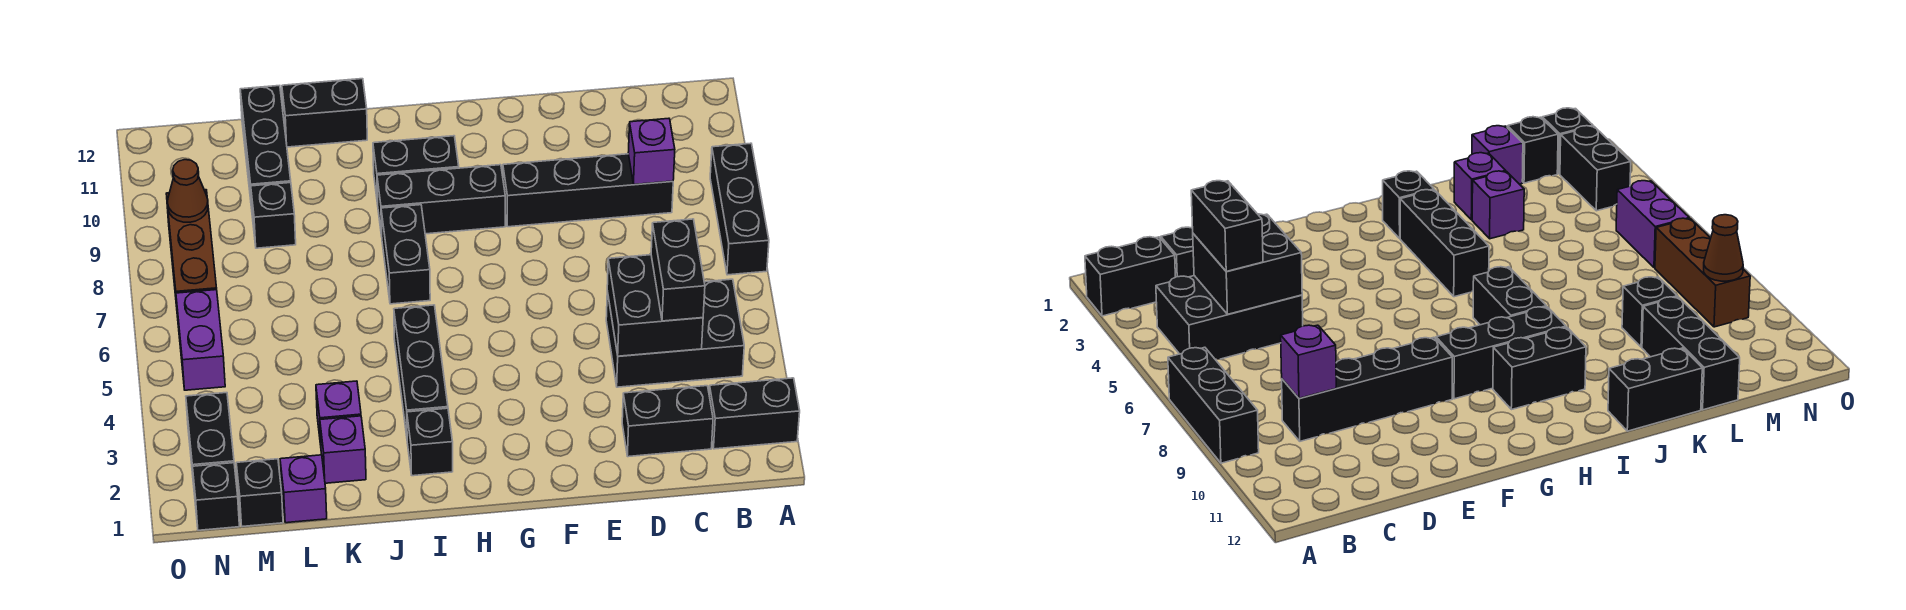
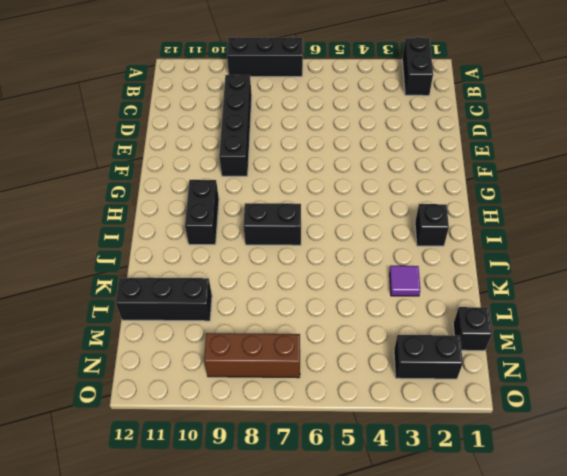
purple 1x1 tile [390,266,420,296] -> purple 1x1 brick [316,381,361,445]
none -> black 2x3 brick [606,279,744,387]
none -> black 1x2 brick [622,386,713,457]
none -> black 1x3 brick [377,165,505,236]

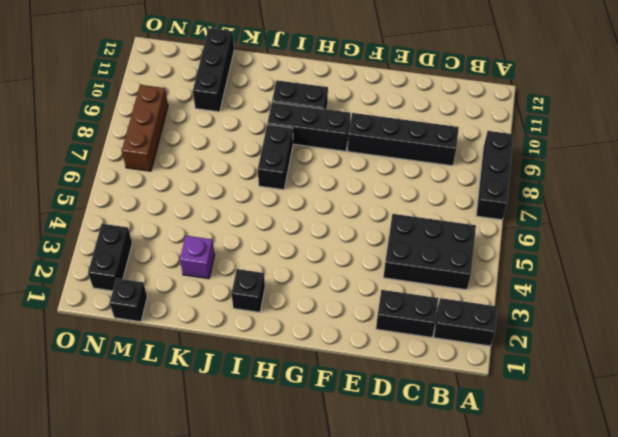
none -> black 1x3 brick [394,305,448,436]
none -> black 1x2 brick [282,79,367,147]
none -> purple 1x1 brick [320,416,366,483]

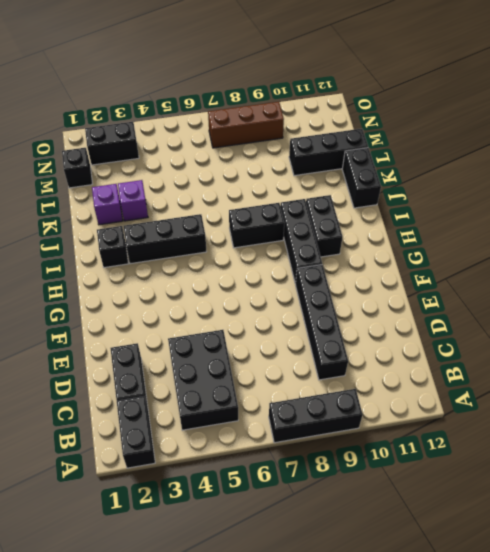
none -> purple 1x1 brick [280,455,327,523]
none -> black 1x1 brick [251,183,296,248]
none -> black 1x1 brick [193,463,239,530]

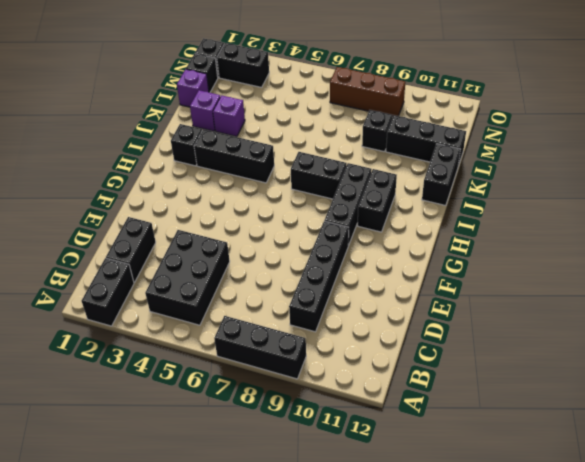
none -> purple 1x2 brick [176,290,225,390]
none -> black 2x2 brick [607,255,703,356]
none -> purple 1x1 brick [628,118,675,185]

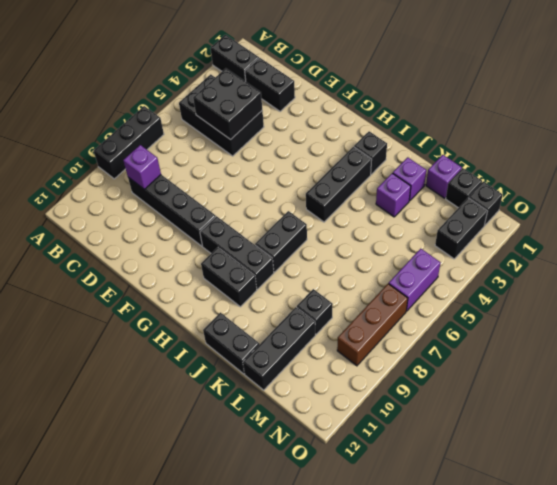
none -> brown 1x1 cone [167,160,208,222]
none -> black 1x2 brick [651,219,705,321]

